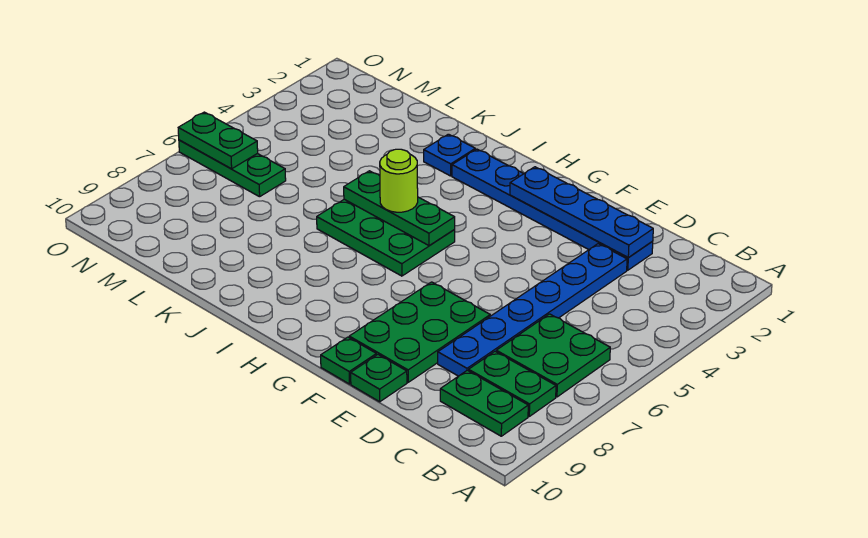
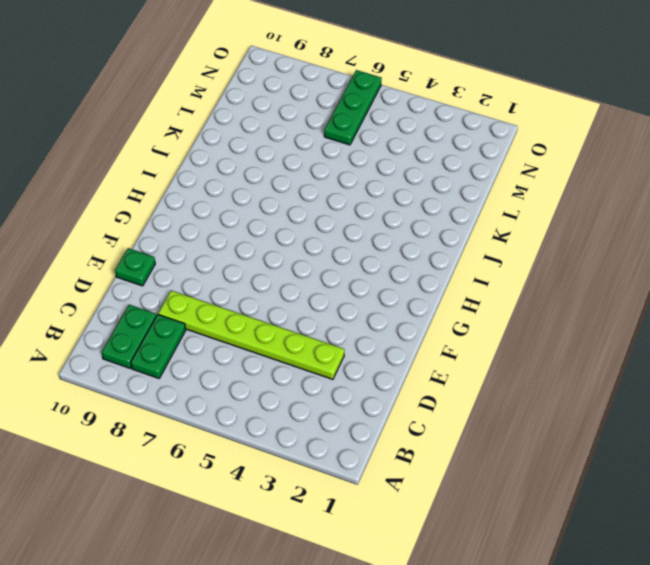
lime 1x6 plate [158,290,344,379] -> blue 1x6 plate [438,244,627,376]
none -> green 2x2 plate [496,314,610,397]
none -> blue 1x6 plate [452,149,653,270]
none -> green 2x3 plate [349,282,490,382]

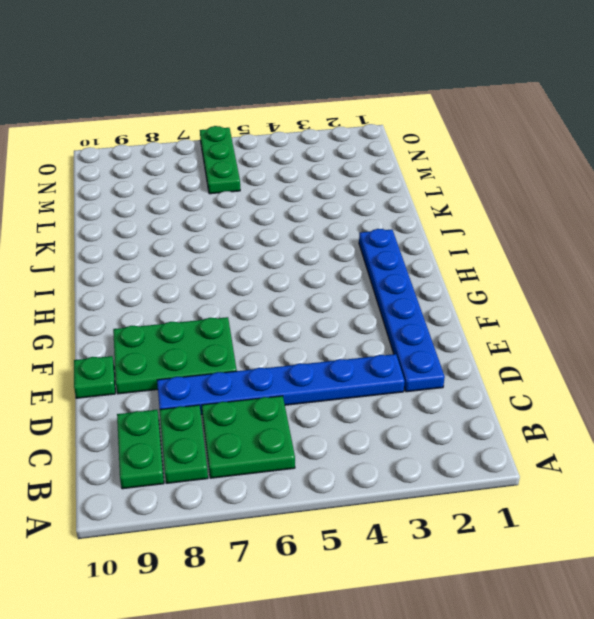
none -> green 1x1 plate [321,337,376,384]
none -> green 2x3 plate [317,199,455,276]
none -> blue 1x1 plate [424,134,475,176]

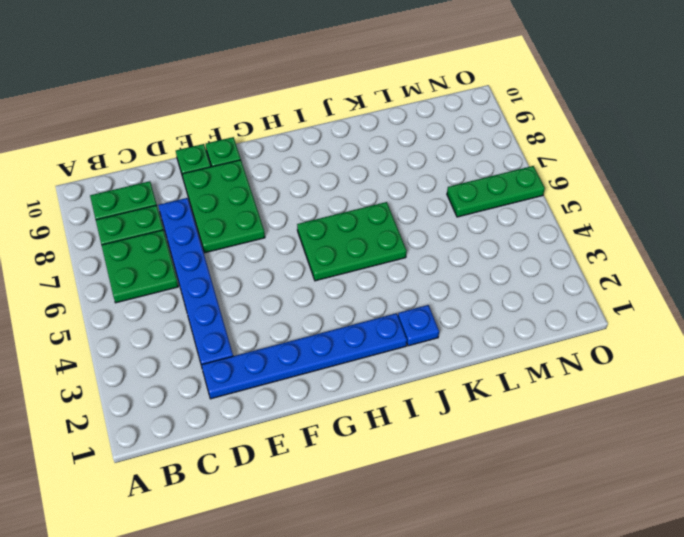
none -> blue 1x4 plate [510,167,653,258]
none -> green 1x3 plate [344,171,455,246]
none -> green 1x2 plate [178,112,258,169]

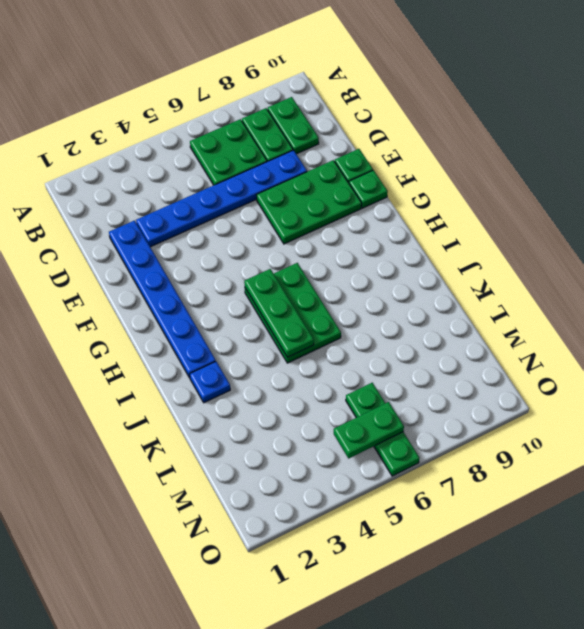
green 1x2 plate [334,402,404,459] -> green 1x2 plate turned to [178,112,258,169]
none -> blue 1x4 plate [510,167,653,258]
none -> lime 1x1 round brick [380,149,418,212]

